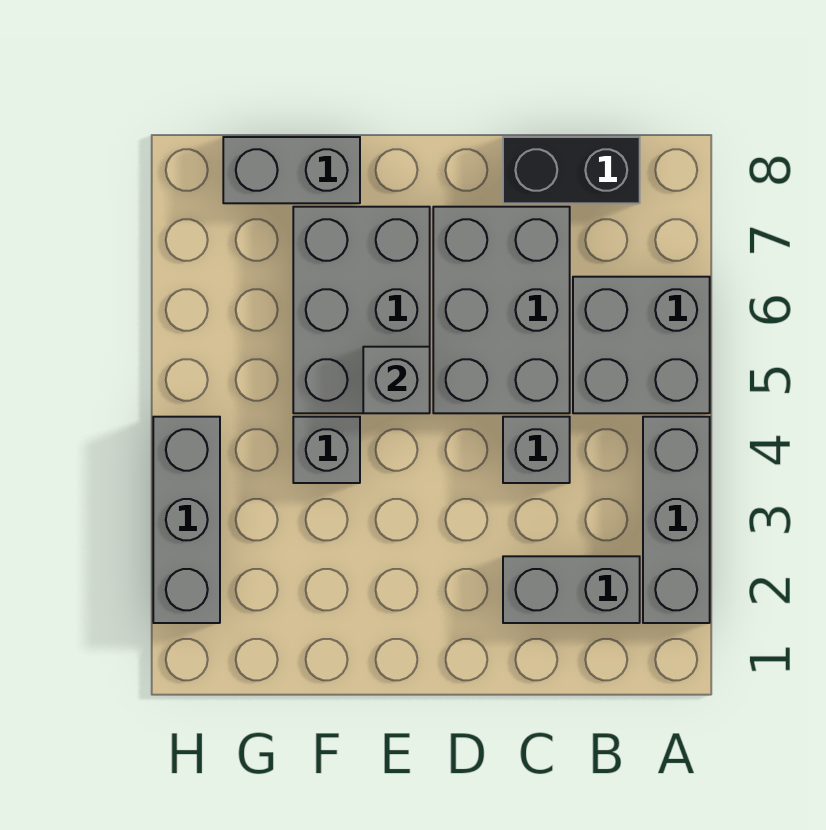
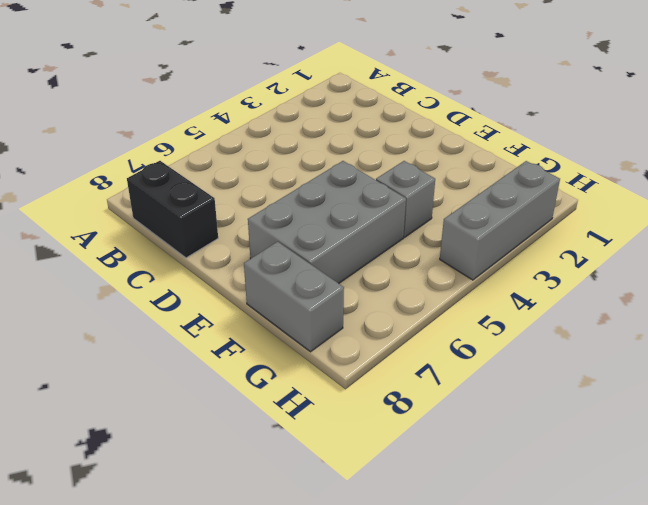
none -> grey 1x3 brick [643,417,710,623]
none -> grey 2x2 brick [573,277,710,413]

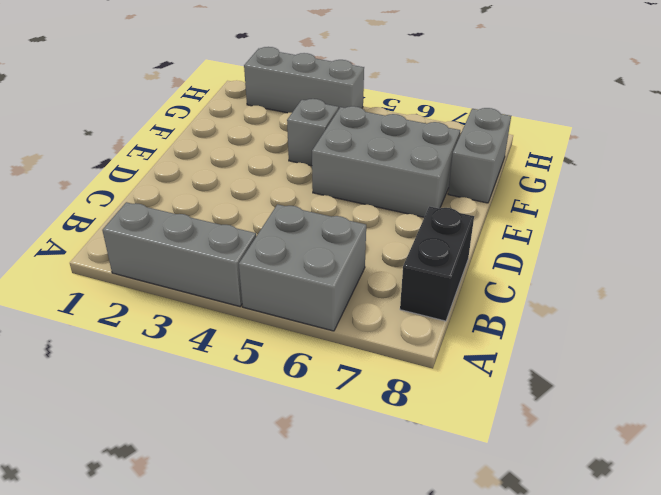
none -> grey 1x2 brick [503,556,640,623]
none -> grey 1x1 brick [503,417,570,483]

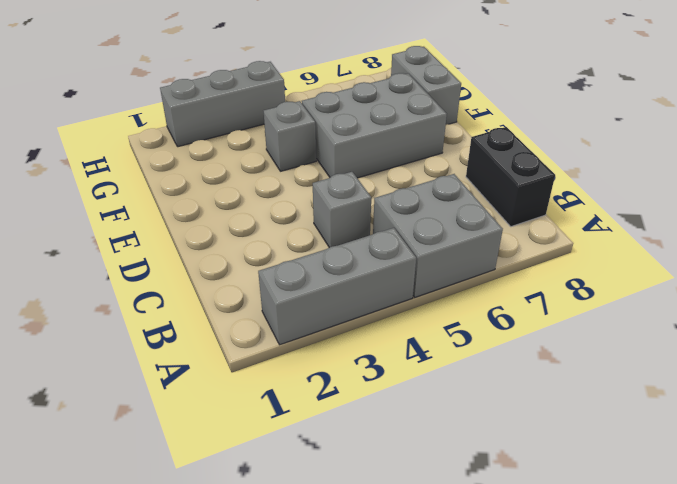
none -> grey 1x2 brick [503,556,640,623]
none -> grey 2x3 brick [433,207,570,413]

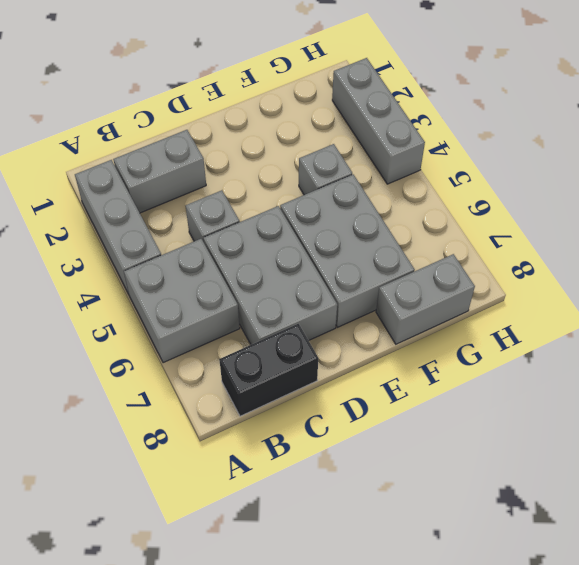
none -> grey 1x1 brick [363,347,430,413]

